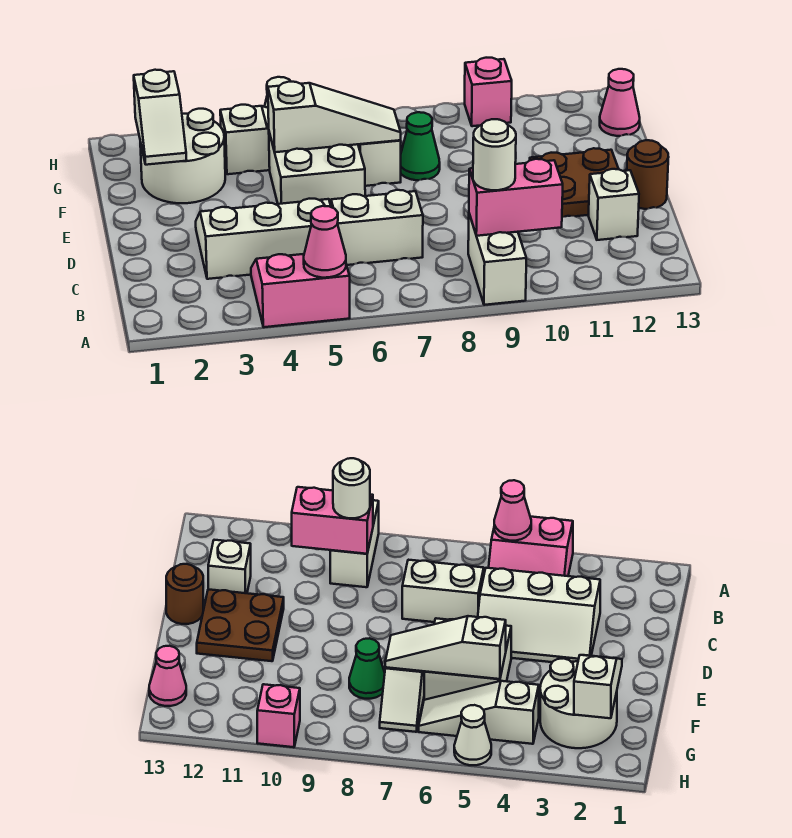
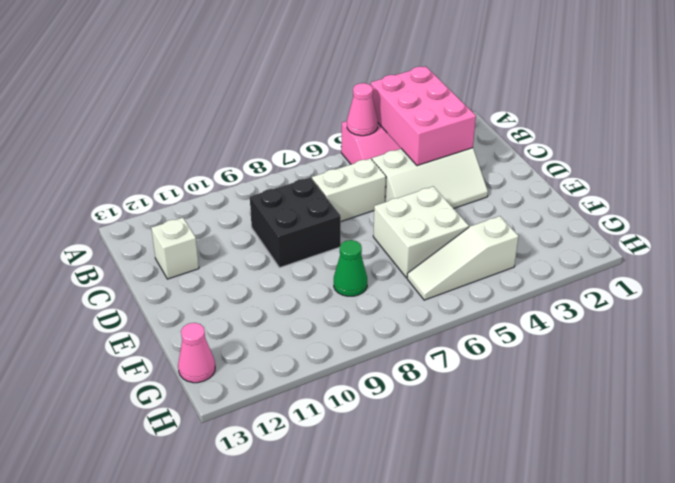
pink 2x3 brick [371,66,476,166] -> none
black 2x2 brick [250,177,341,268] -> none
none -> white 1x2 brick [468,214,526,305]
none -> brown 2x2 plate [530,148,618,217]
none -> brown 1x1 round brick [627,140,668,209]

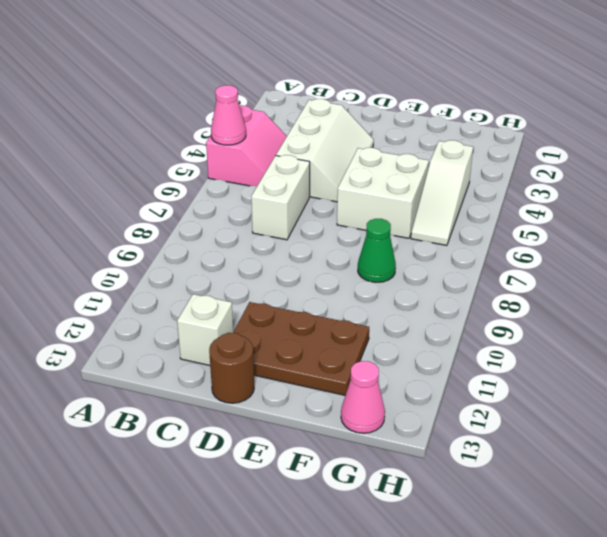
brown 2x3 plate [233,302,369,395] -> brown 2x2 plate [530,148,618,217]
none -> white 1x2 brick [468,214,526,305]
none -> white 2x2 round brick [140,109,225,203]
none -> white 1x2 slope [358,140,401,186]

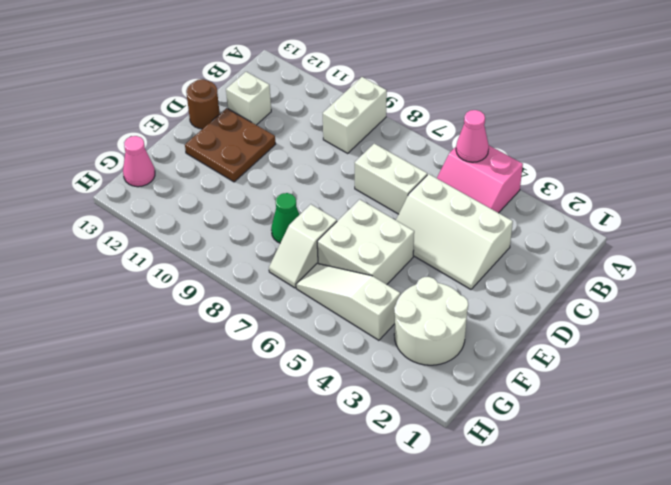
none -> white 1x1 cone [454,705,491,765]
none -> pink 1x1 brick [465,58,512,126]
none -> pink 1x2 brick [469,159,563,236]

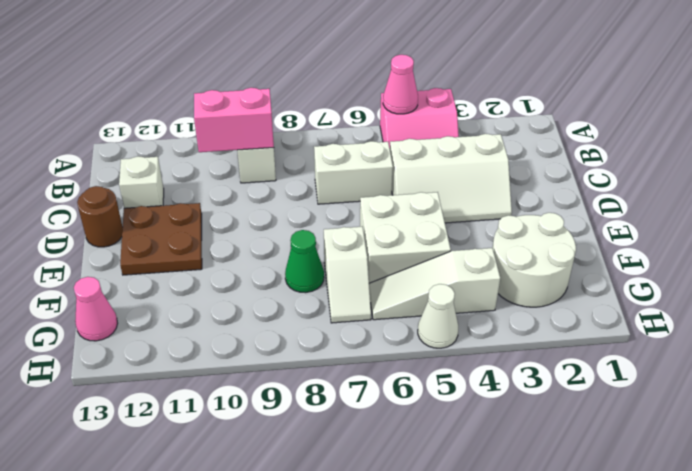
none -> pink 1x1 brick [465,58,512,126]
none -> white 1x2 slope [134,70,186,165]
none -> white 1x3 slope [268,82,401,152]

